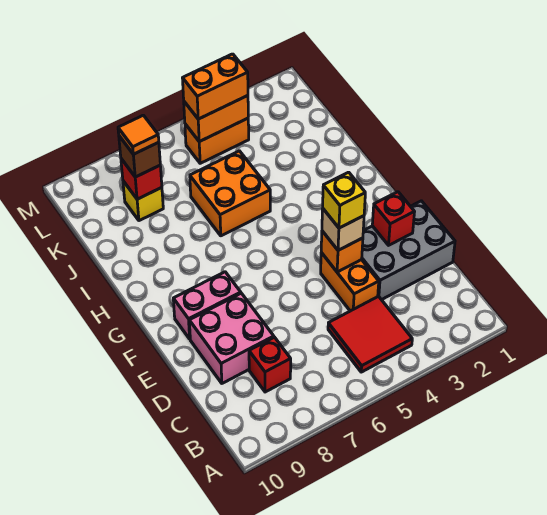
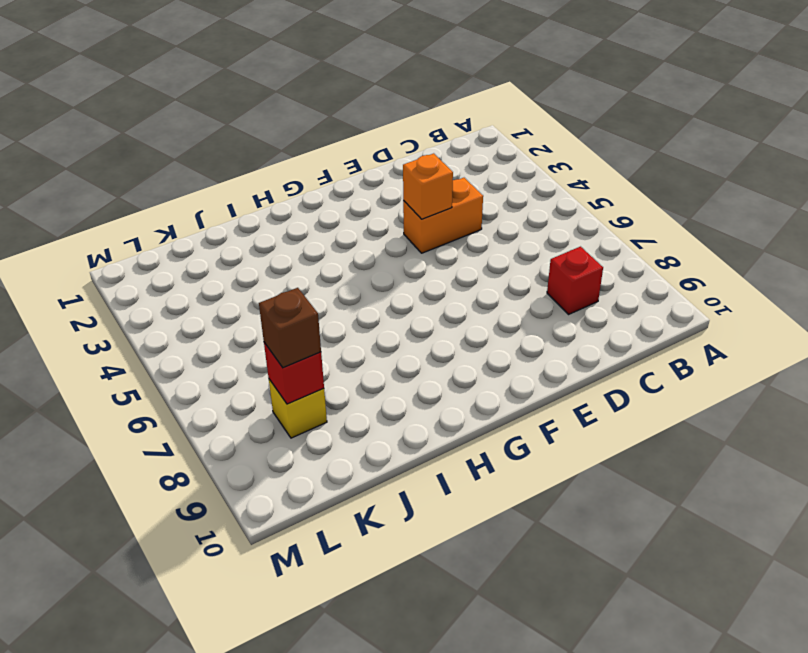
none -> red 2x2 tile [328,296,412,372]
none -> grey 2x3 brick [362,201,455,300]
none -> pink 2x2 brick [189,293,274,383]

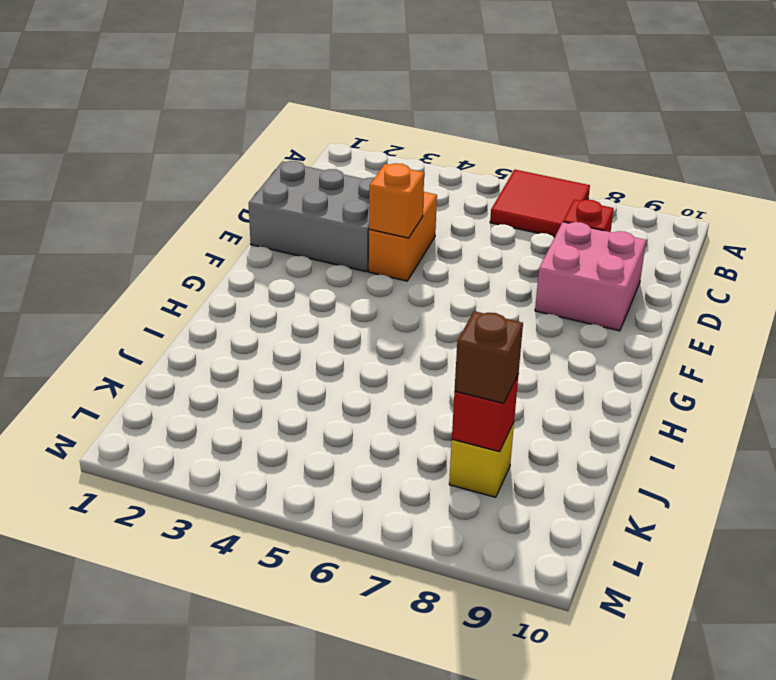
red 2x2 tile [490,170,590,237] -> red 2x2 tile moved to [328,296,412,372]
none -> pink 1x2 brick [173,272,241,339]
none -> orange 2x2 brick [190,151,270,236]
none -> orange 1x2 brick [185,118,249,163]

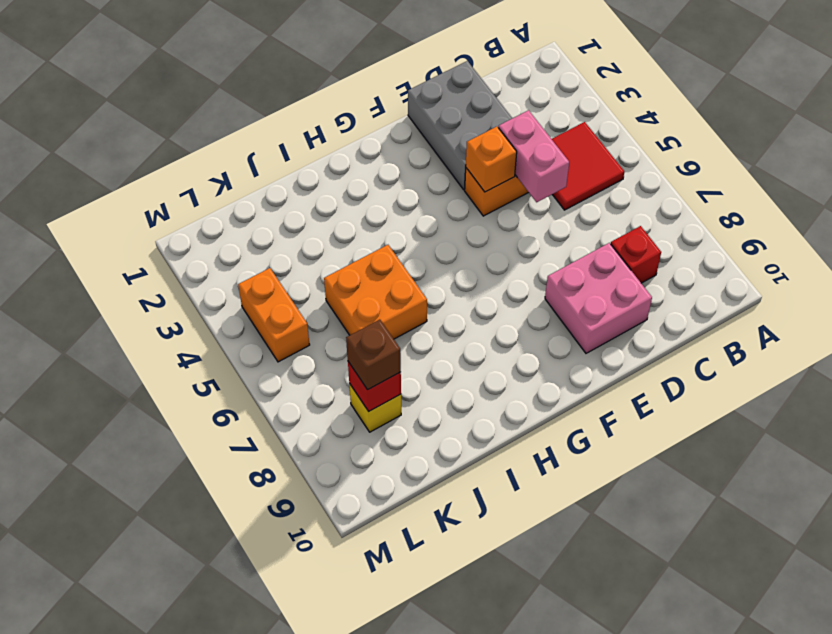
pink 1x2 brick [499,110,569,202] -> pink 1x2 brick moved to [173,272,241,339]
none -> red 1x1 brick [372,192,414,245]
none -> orange 1x2 brick [184,96,248,142]
none -> tan 1x1 brick [322,209,364,250]

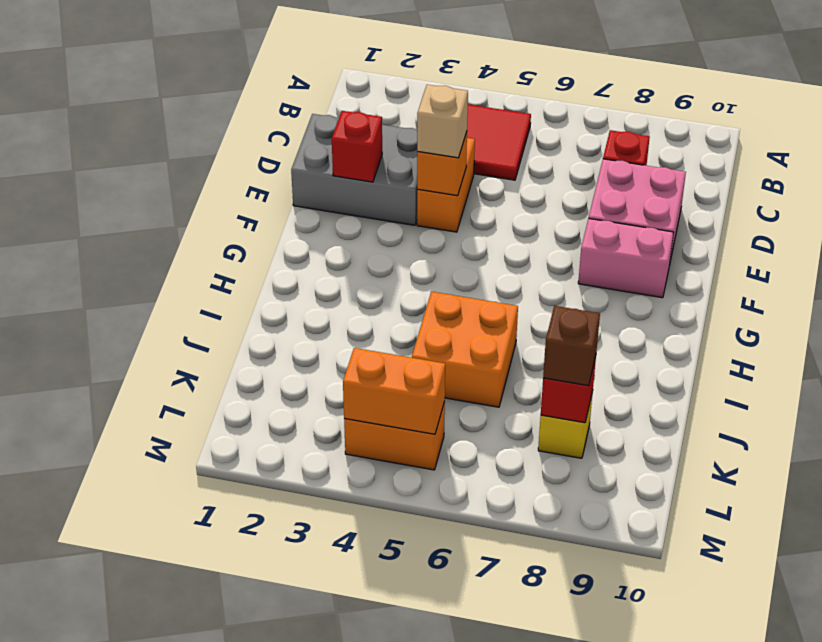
none -> orange 1x2 brick [183,54,248,119]
none -> yellow 1x1 brick [323,172,365,228]
none -> orange 1x1 tile [118,115,159,154]

